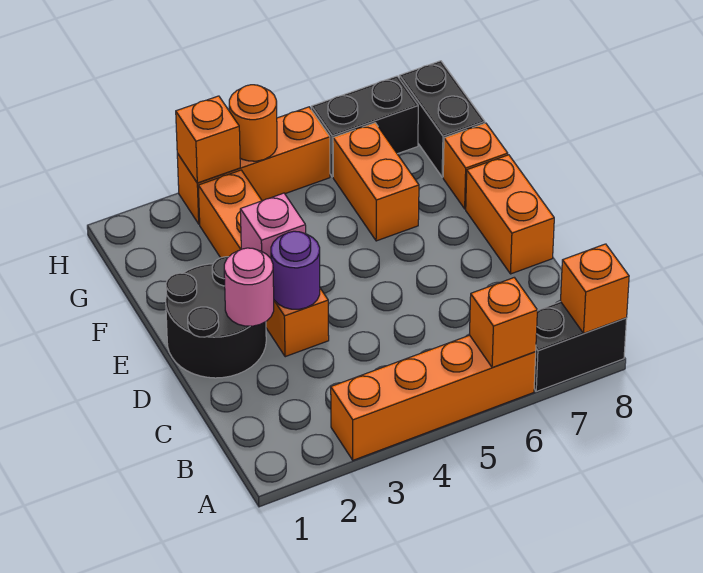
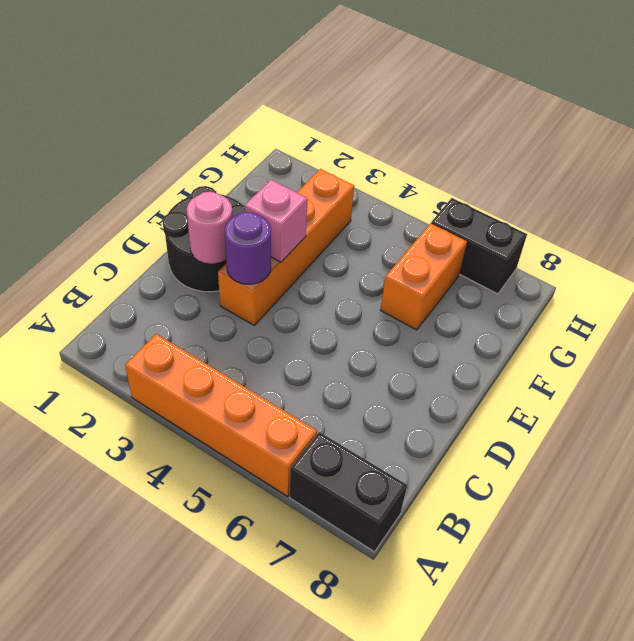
none -> orange 1x2 brick [466,155,554,274]
none -> orange 1x1 brick [443,123,508,209]
none -> black 1x2 brick [399,61,485,177]

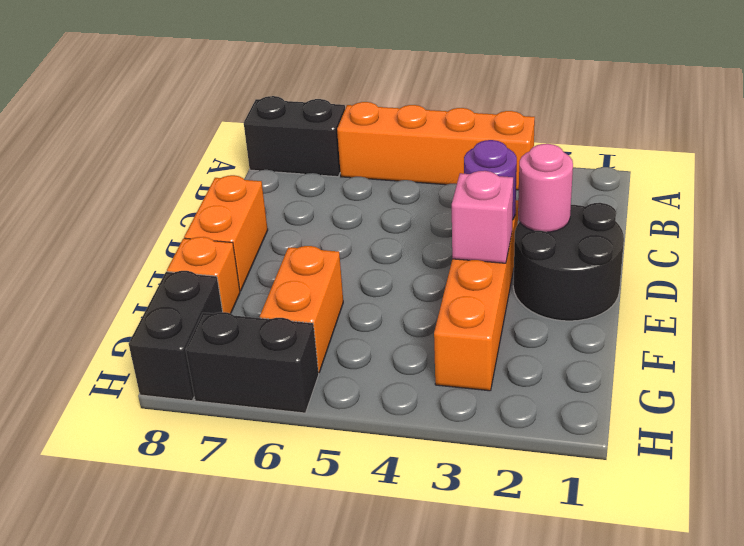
none -> orange 1x3 brick [177,107,330,224]
none -> orange 1x1 brick [470,278,537,368]
none -> orange 1x1 brick [561,244,629,333]

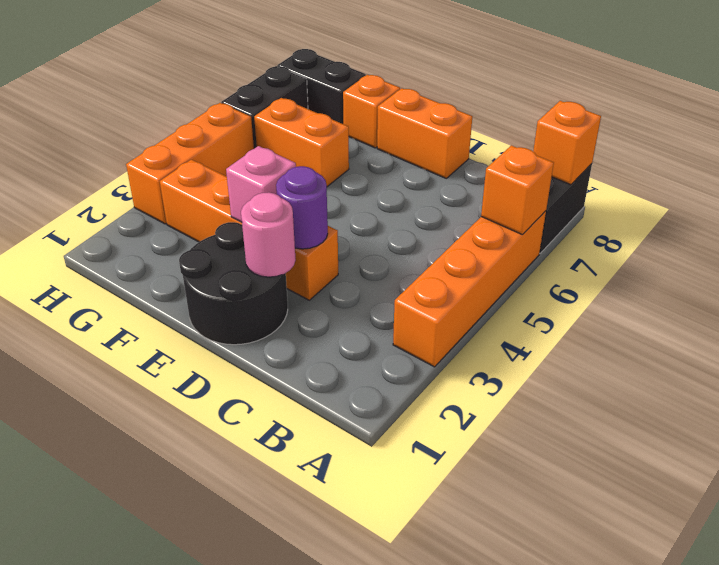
none -> orange 1x1 brick [176,96,240,183]
none -> orange 1x1 round brick [229,85,277,161]

